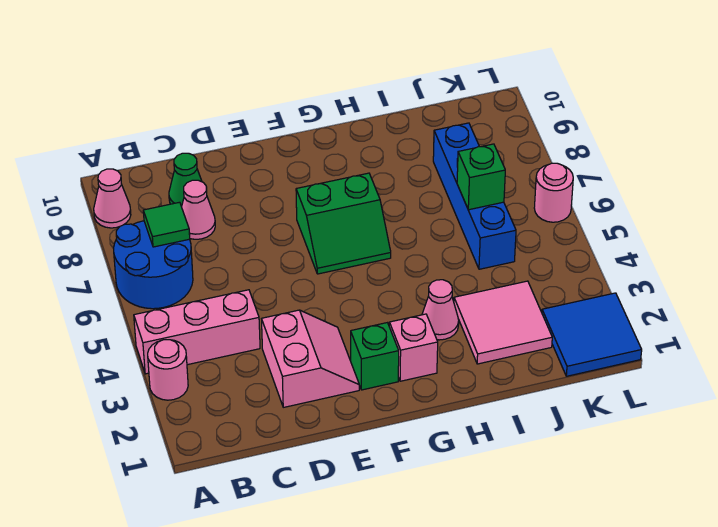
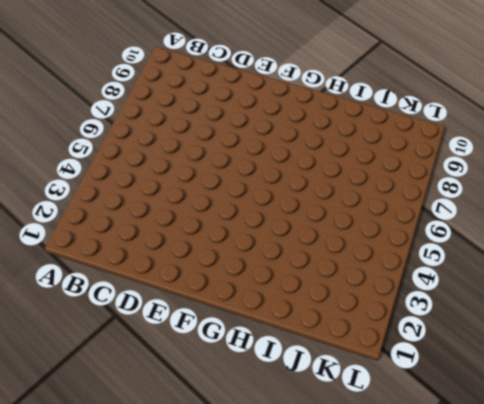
none -> pink 1x1 round brick [148,340,188,400]
none -> pink 1x3 brick [134,290,260,374]
none -> blue 2x2 round brick [114,221,193,309]

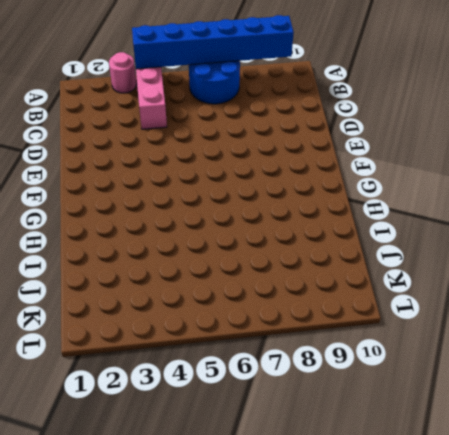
blue 1x6 brick [132,15,294,69] -> none
none -> pink 1x1 cone [94,169,131,228]
none -> pink 1x1 cone [181,180,215,239]
none -> green 1x1 cone [169,153,202,206]

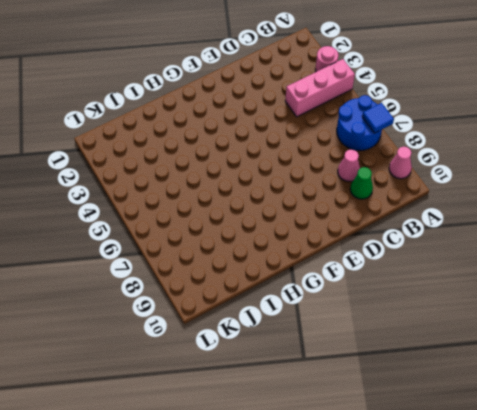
blue 1x1 tile [362,103,394,133] -> none
none -> pink 2x2 slope [262,310,359,407]
none -> green 1x1 brick [351,323,399,390]
none -> green 2x2 slope [296,173,391,274]

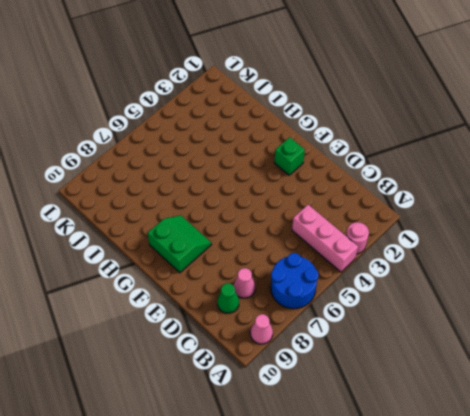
green 2x2 slope [148,215,212,273] -> green 2x2 slope moved to [296,173,391,274]
none -> pink 2x2 slope [262,310,359,407]
none -> pink 1x1 brick [389,314,438,381]
none -> pink 1x1 cone [422,280,459,340]

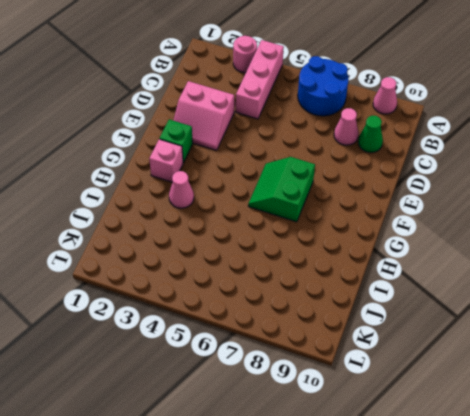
none -> pink 2x2 tile [454,281,552,364]
none -> blue 1x4 brick [433,123,516,269]
none -> blue 2x2 tile [542,293,642,376]

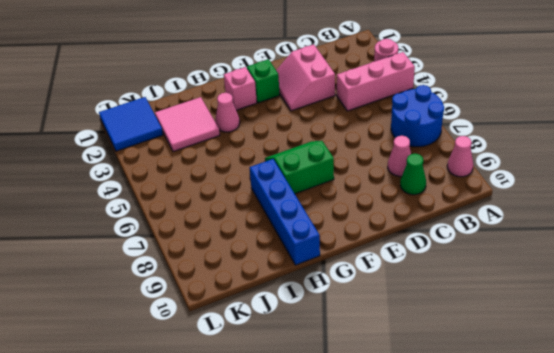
blue 1x4 brick [250,159,320,265] -> blue 1x4 brick moved to [433,123,516,269]
none -> pink 1x1 round brick [534,163,573,222]
none -> green 1x1 tile [143,202,190,247]
none -> green 1x1 brick [457,144,505,210]

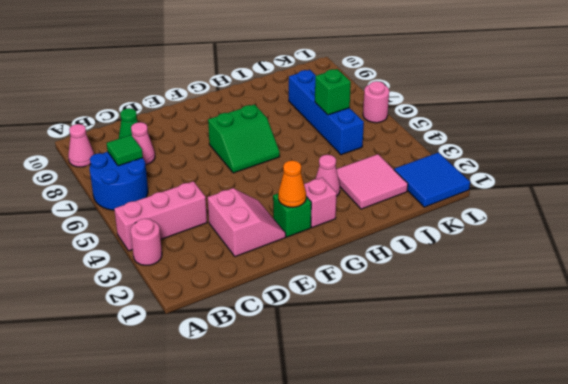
orange 1x1 cone [278,160,306,207] -> none

